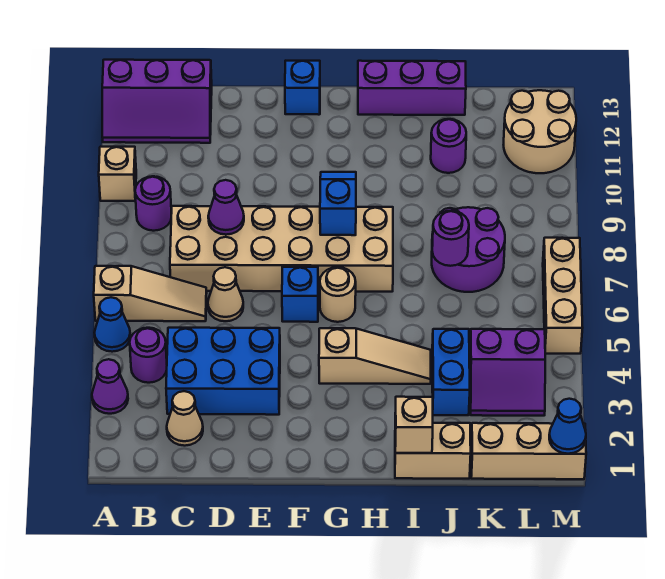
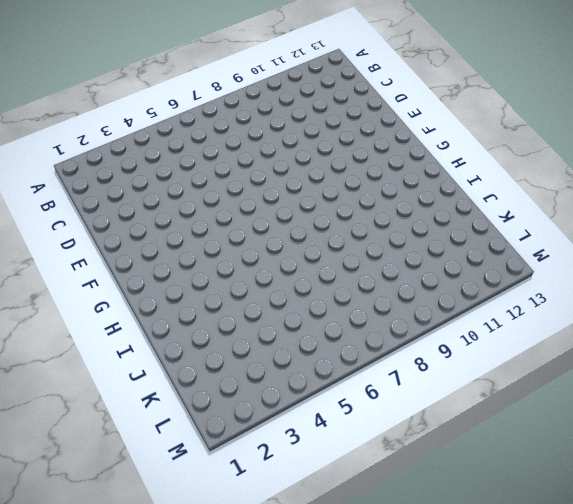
none -> purple 1x1 cone [92,359,128,414]
none -> blue 1x1 cone [94,297,130,352]
none -> tan 1x3 slope [94,266,207,321]

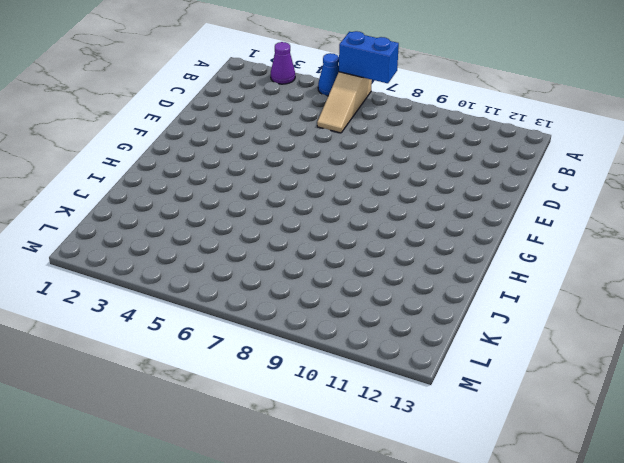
blue 1x2 brick [339,31,399,83] -> blue 1x2 brick moved to [432,329,470,415]
none -> tan 1x1 brick [99,147,136,201]
none -> purple 2x3 slope [102,60,212,143]
none -> purple 1x1 round brick [130,328,167,383]

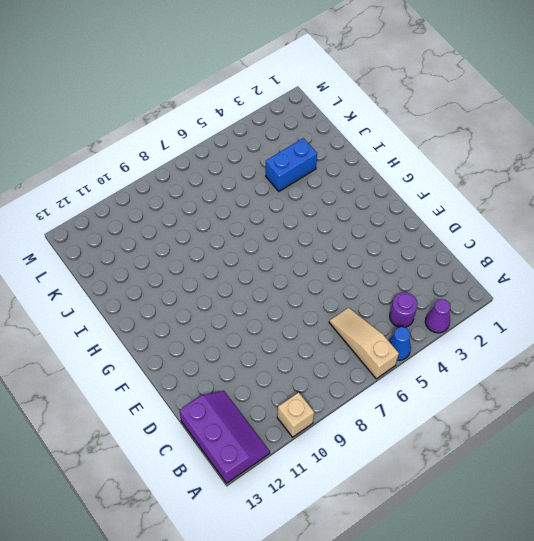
none -> purple 1x1 round brick [135,176,171,231]
none -> tan 1x1 cone [167,391,203,446]
none -> blue 2x3 brick [166,328,280,415]

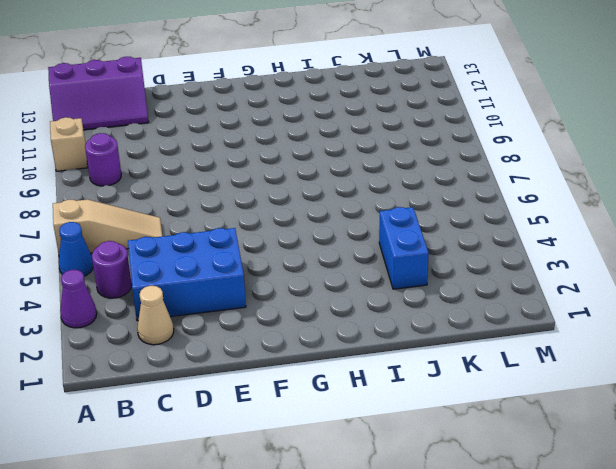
none -> tan 2x6 brick [170,206,393,292]
none -> tan 1x1 cone [208,267,243,321]
none -> blue 1x1 brick [282,267,318,322]

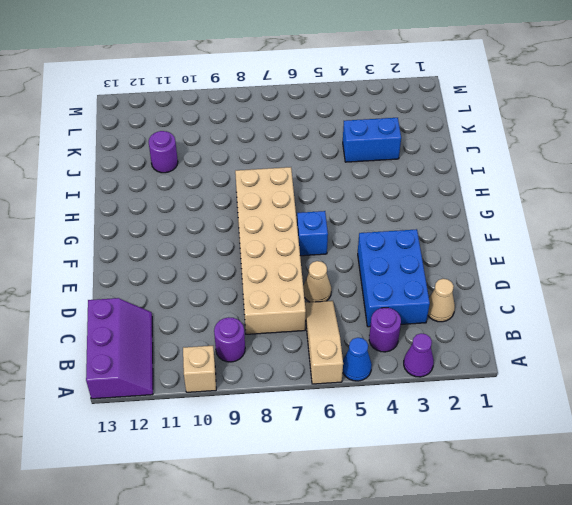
none -> blue 1x1 brick [285,61,320,115]
none -> tan 1x3 slope [319,328,431,384]
none -> tan 1x1 round brick [320,267,356,322]

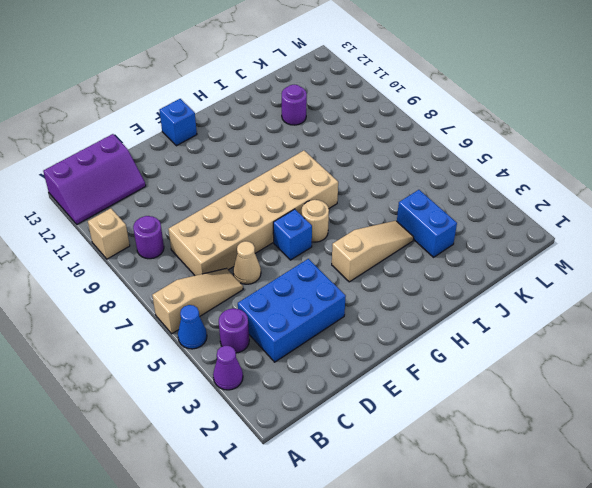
none -> tan 1x1 cone [167,391,203,446]
none -> purple 1x3 brick [358,61,466,115]
none -> tan 1x2 brick [395,423,471,479]

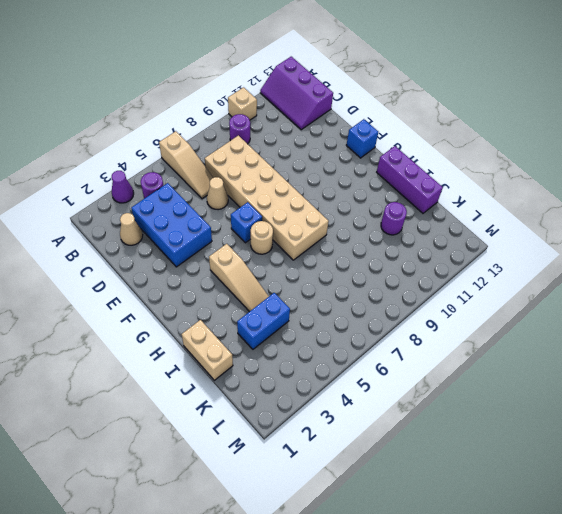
none -> blue 1x1 cone [94,297,130,352]
none -> purple 2x2 round brick [432,207,505,292]
none -> tan 1x3 brick [471,423,586,479]

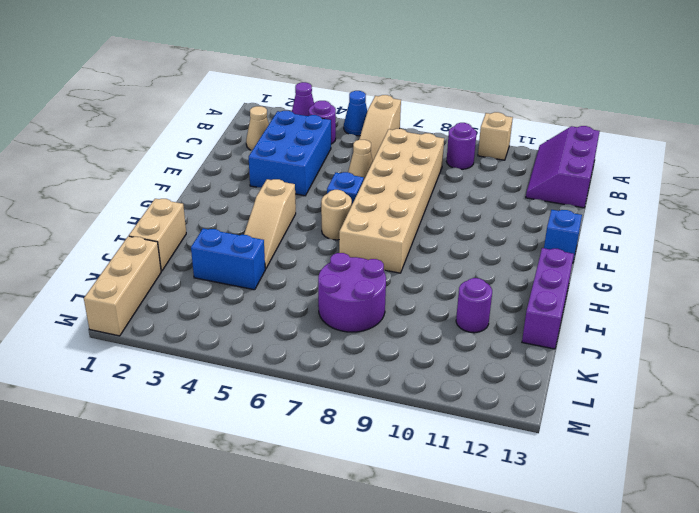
none -> purple 2x2 slope [470,329,545,416]
none -> tan 2x2 round brick [504,90,576,173]
none -> tan 1x3 brick [543,238,583,354]

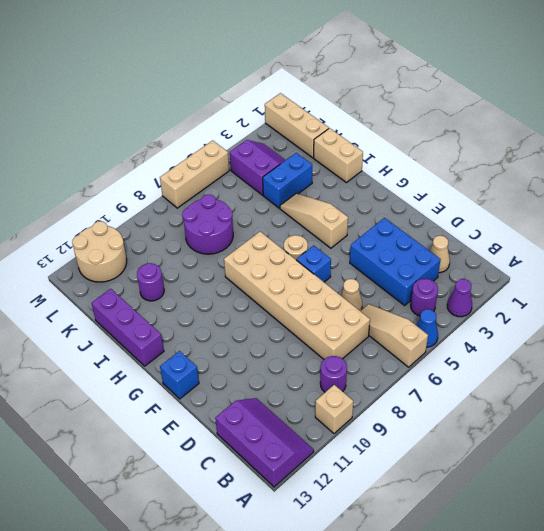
none -> purple 1x1 cone [208,180,244,235]
none -> blue 1x2 slope [320,172,356,235]
none -> tan 1x1 brick [395,396,433,453]

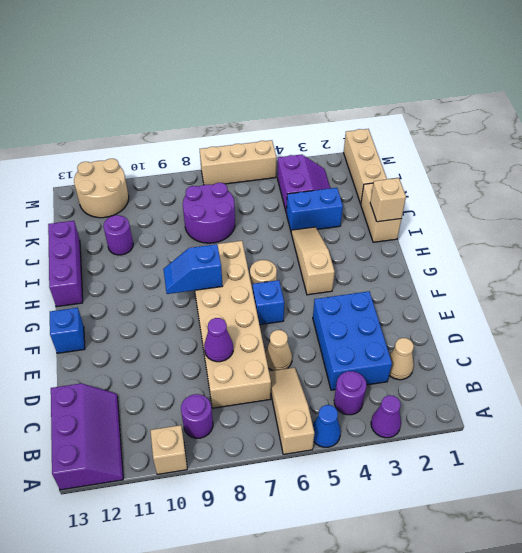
none -> purple 1x1 round brick [432,211,469,266]
none -> blue 1x1 cone [549,399,586,454]

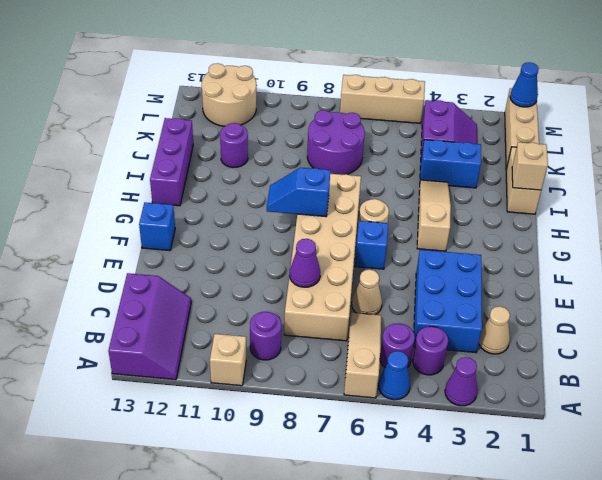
purple 1x1 round brick [380,323,415,368] -> purple 1x1 round brick moved to [432,211,469,266]

